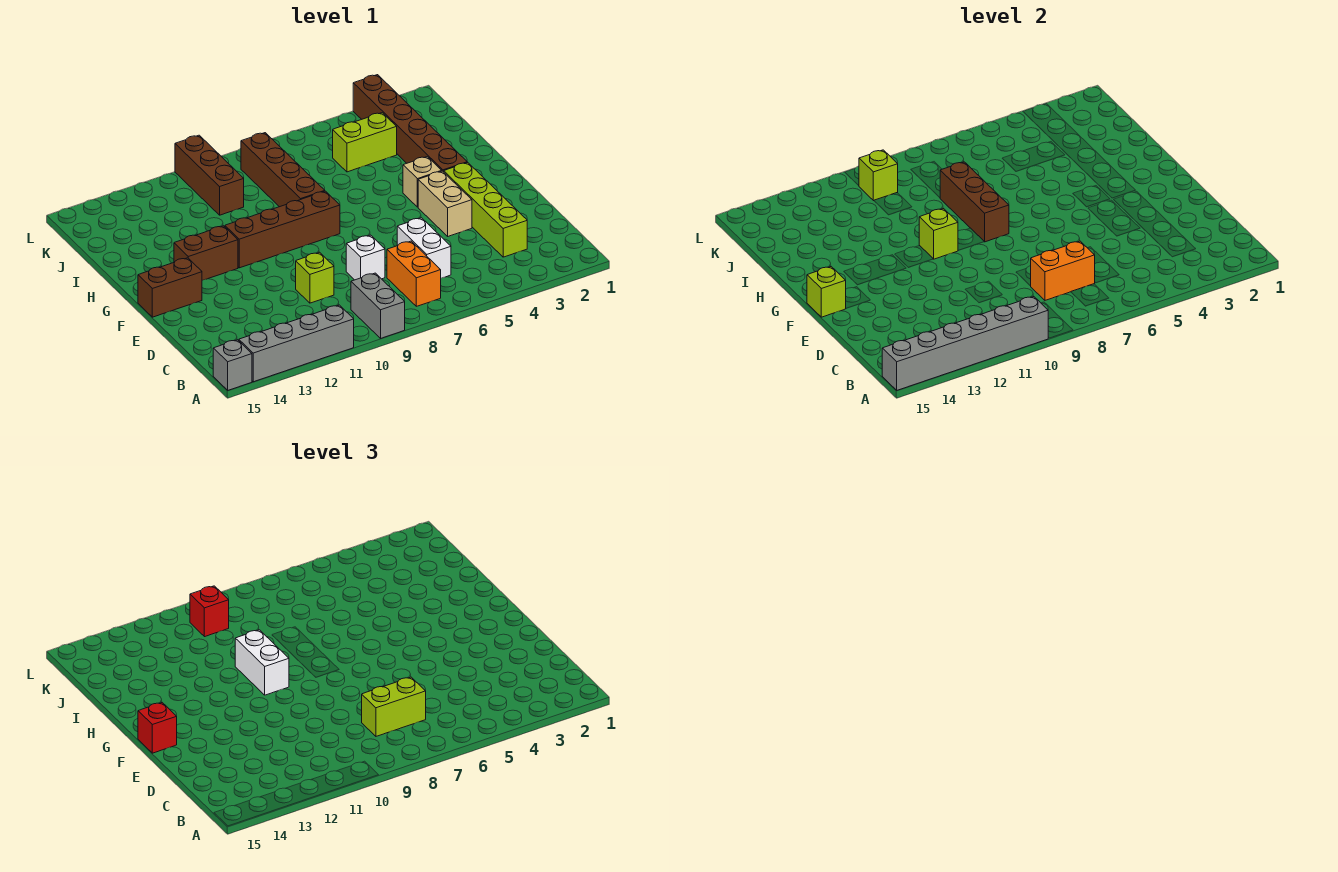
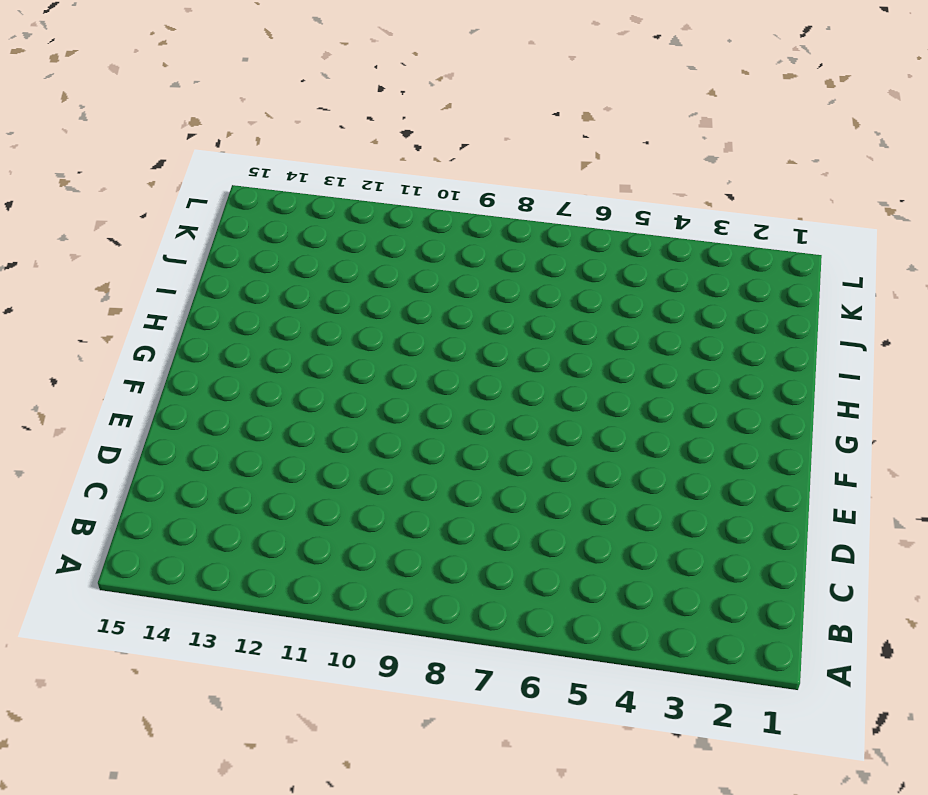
none -> grey 1x2 brick [351,273,405,338]
none -> grey 1x4 brick [239,305,354,382]
none -> grey 1x1 brick [213,340,252,390]

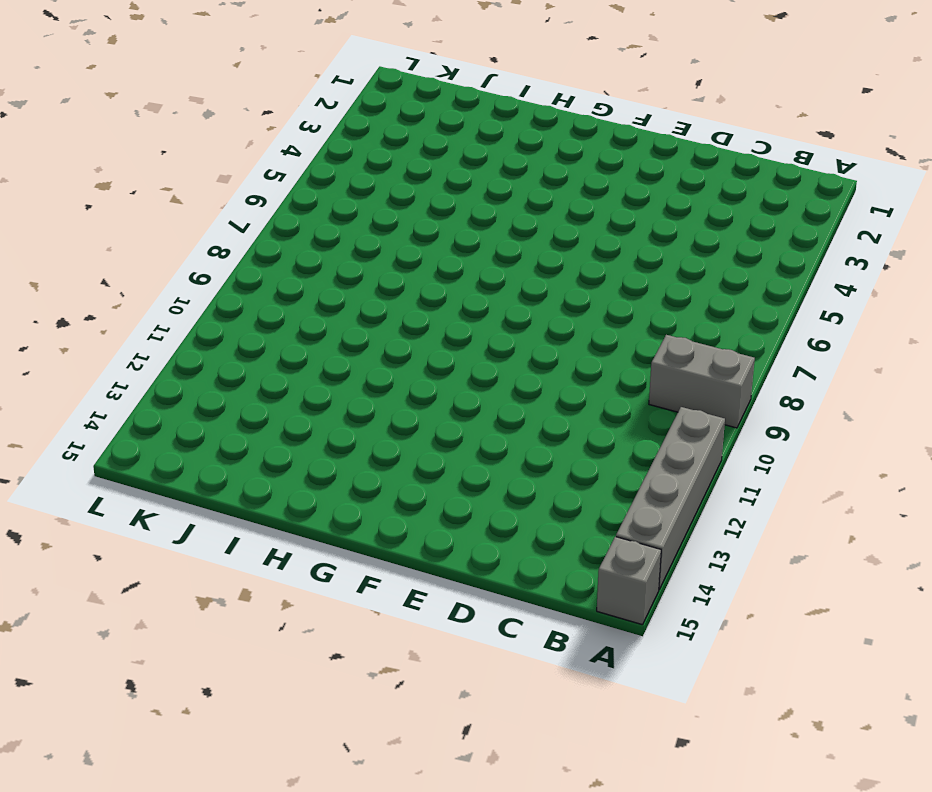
none -> orange 1x2 brick [387,241,441,306]
none -> lime 1x4 brick [444,162,527,257]
none -> white 1x2 brick [397,218,451,278]

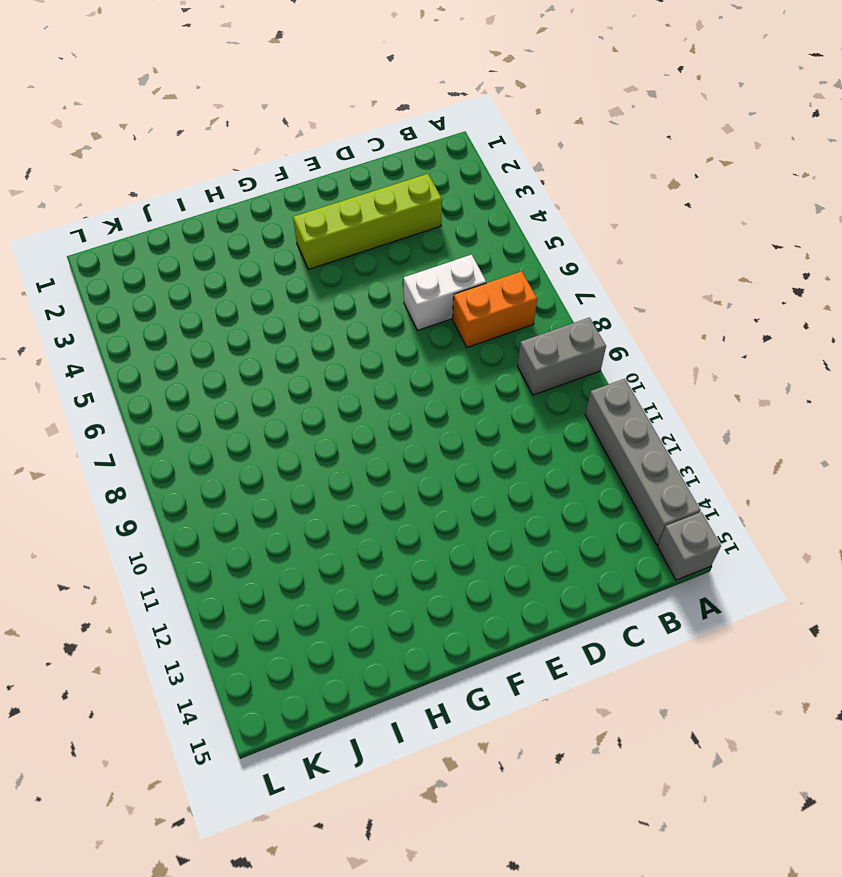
none -> white 1x1 brick [346,235,385,280]
none -> lime 1x1 brick [296,252,334,303]
none -> tan 1x2 brick [418,171,472,236]

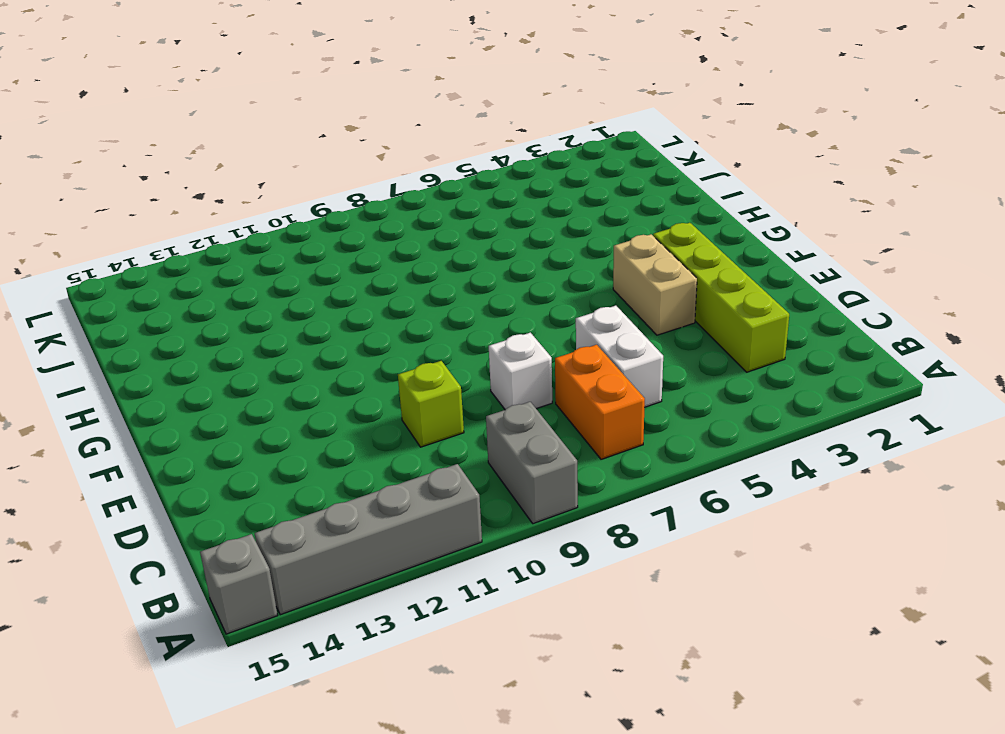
none -> brown 1x2 brick [138,258,202,317]
none -> brown 1x6 brick [353,75,467,172]
none -> tan 1x1 brick [403,157,442,207]

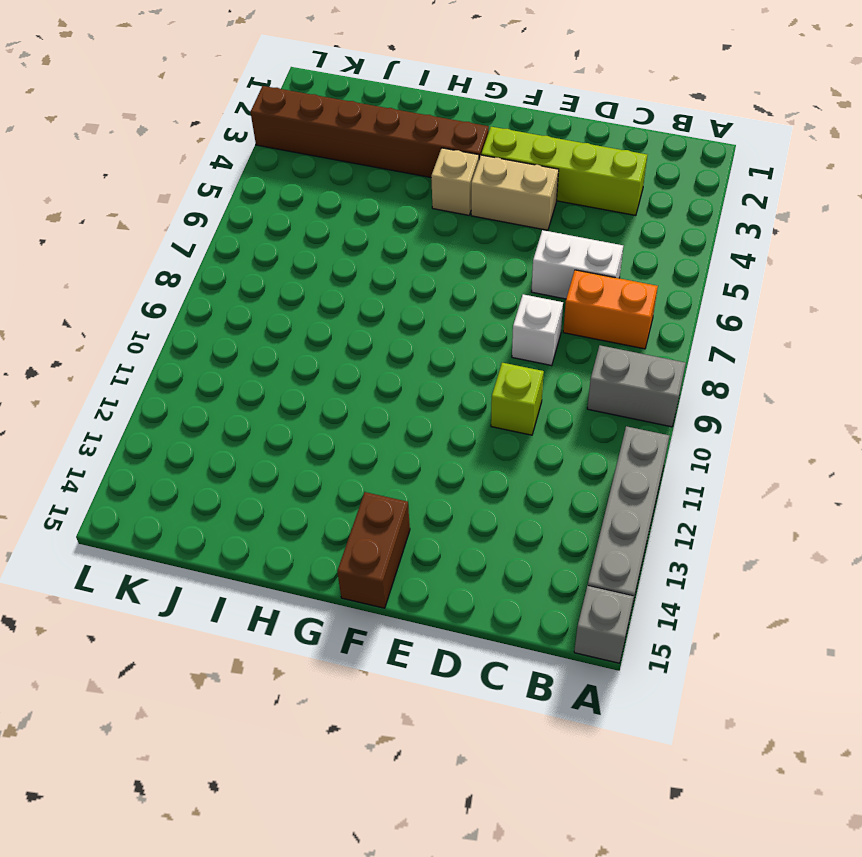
none -> brown 1x4 brick [225,191,340,268]
none -> brown 1x2 brick [174,226,238,280]
none -> brown 1x4 brick [241,133,325,207]

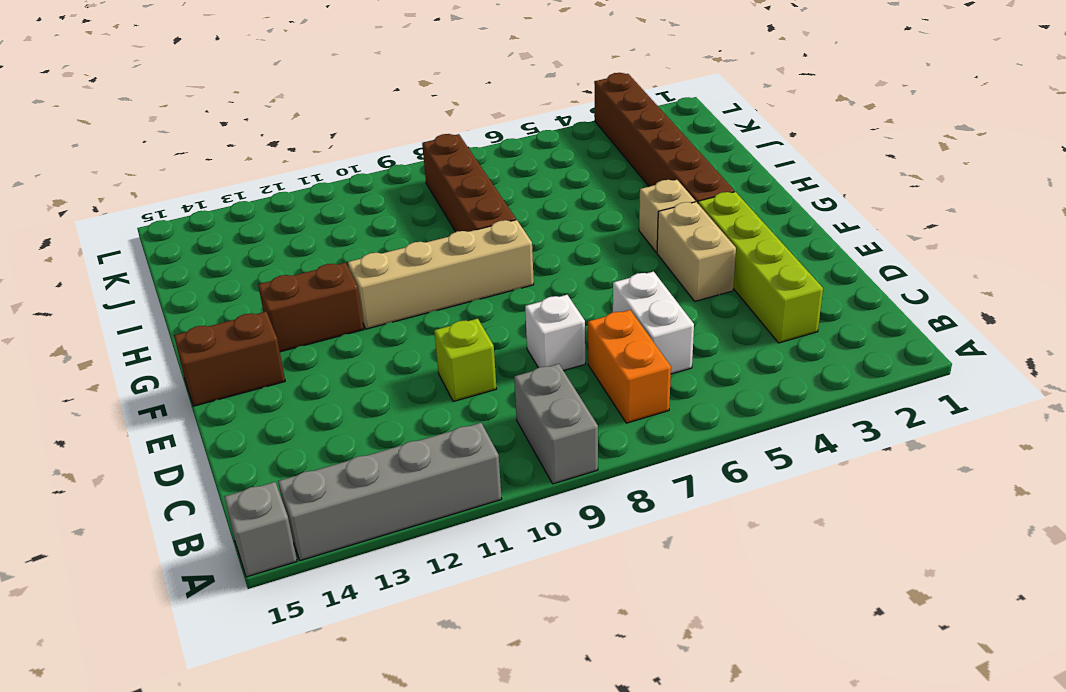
tan 1x4 brick [348,220,534,329] -> brown 1x4 brick [225,191,340,268]
none -> lime 1x2 brick [333,113,397,172]
none -> brown 1x3 brick [175,135,244,215]
none -> grey 1x6 brick [882,296,1048,390]

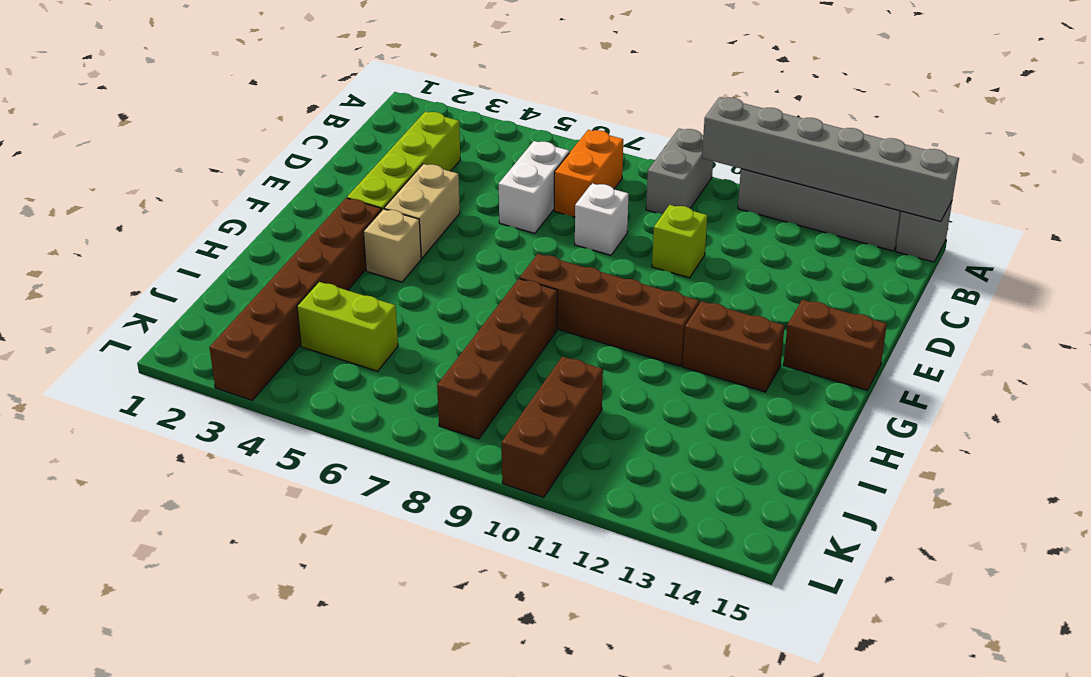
none -> orange 1x2 brick [1031,241,1095,300]
none -> lime 1x1 brick [807,267,846,317]
none -> brown 1x3 brick [940,162,1009,242]

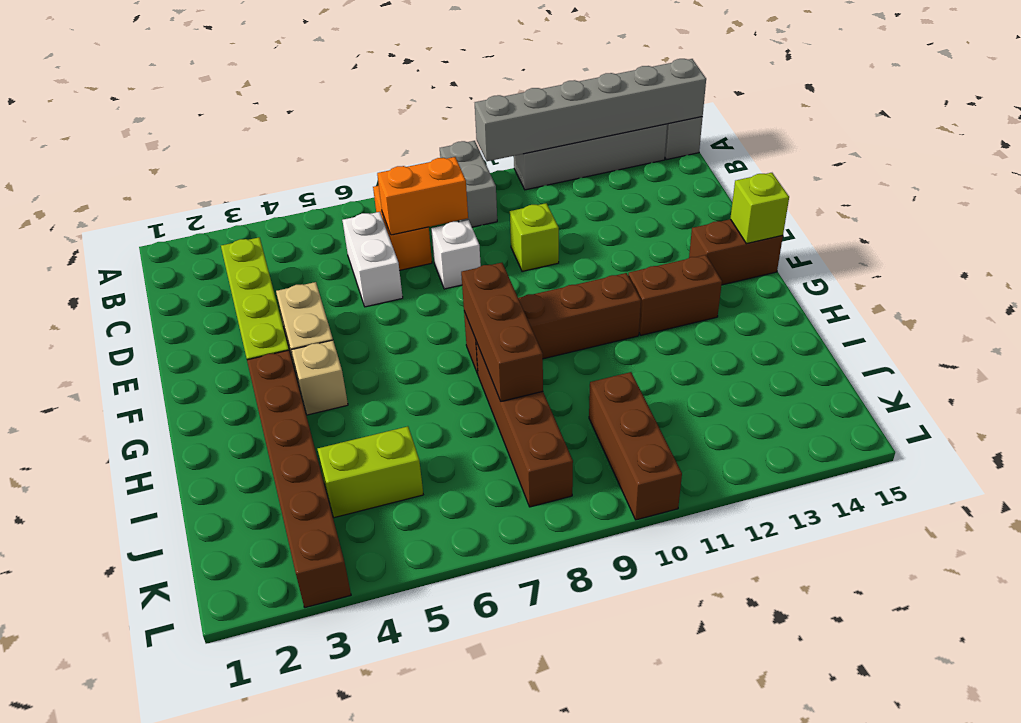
none -> lime 1x1 brick [919,209,958,259]
none -> lime 1x1 brick [859,150,898,201]
none -> lime 1x2 brick [362,677,426,736]

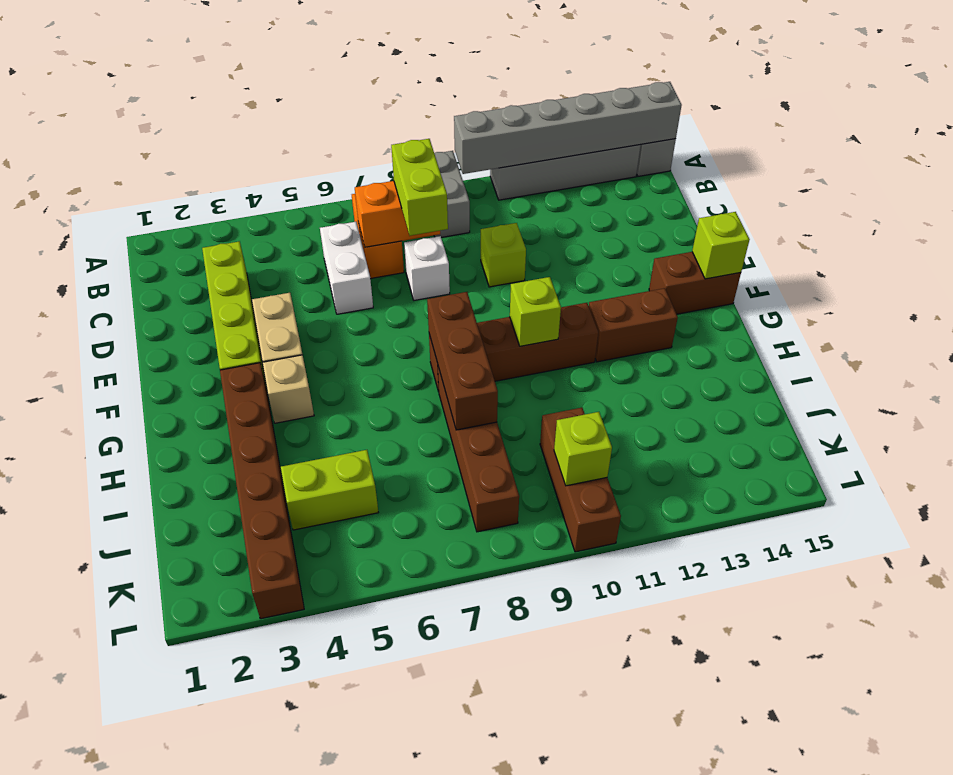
lime 1x2 brick [391,139,448,236] -> lime 1x2 brick turned to [362,677,426,736]
none -> red 1x1 brick [138,703,177,753]
none -> white 1x2 brick [235,630,289,695]
none -> red 1x1 brick [190,586,229,637]

